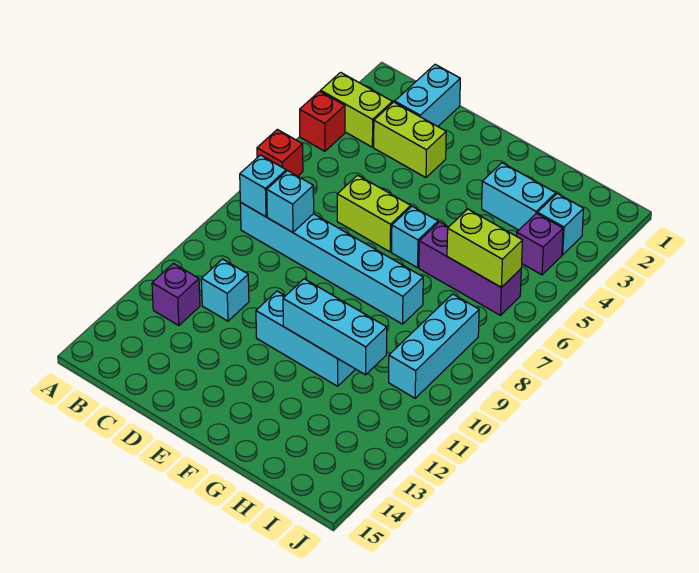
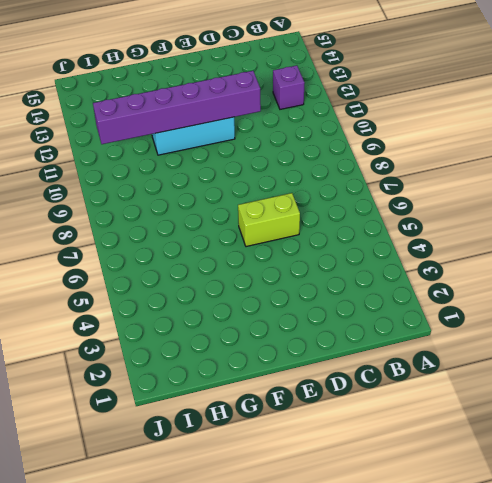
purple 1x6 brick [93,71,261,144] -> cyan 1x3 brick [283,279,387,375]
none -> lime 1x2 brick [321,72,392,147]
none -> red 1x1 brick [300,91,345,151]
none -> red 1x1 brick [257,129,303,176]

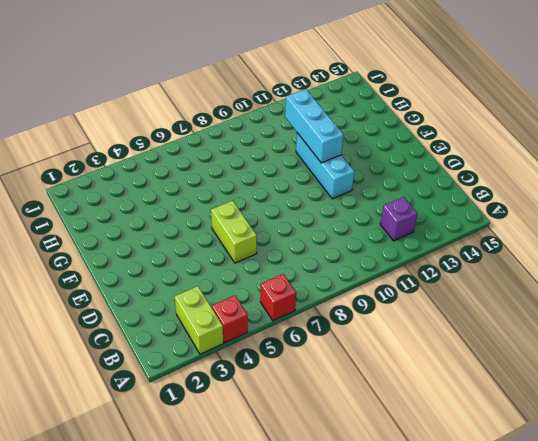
none -> cyan 1x6 brick [240,203,423,324]
none -> cyan 1x2 brick [395,64,460,126]
none -> lime 1x2 brick [374,102,446,177]

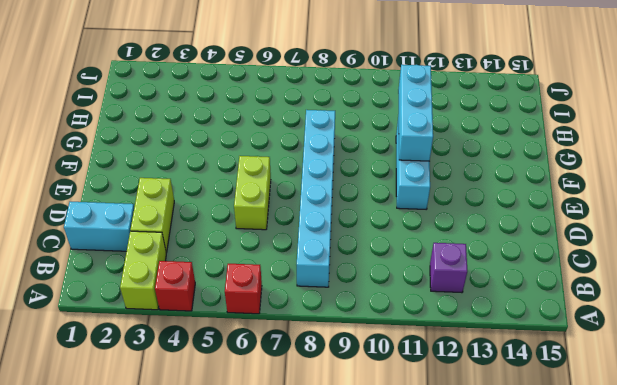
none -> cyan 1x1 brick [201,259,249,321]
none -> cyan 1x1 brick [392,206,438,268]
none -> cyan 1x2 brick [482,163,556,230]

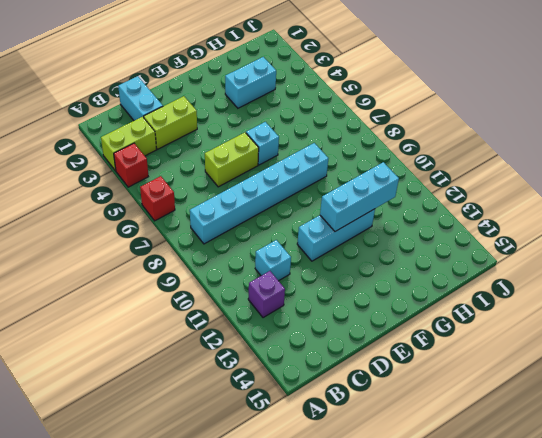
none -> purple 1x3 brick [419,222,521,315]
none -> cyan 1x1 brick [537,194,584,255]
none -> purple 1x1 brick [517,213,563,275]

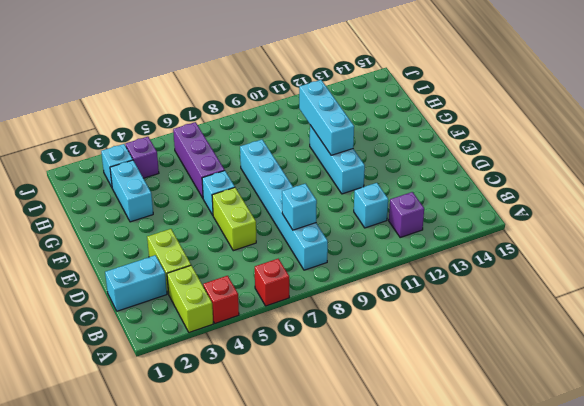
none -> cyan 1x3 brick [389,294,479,398]
none -> cyan 1x1 brick [240,155,286,217]
none -> lime 1x2 brick [447,209,523,287]

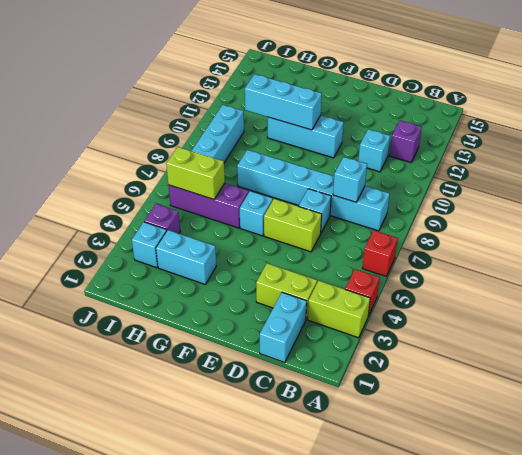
cyan 1x1 brick [299,189,331,233] -> cyan 1x1 brick moved to [240,155,286,217]

